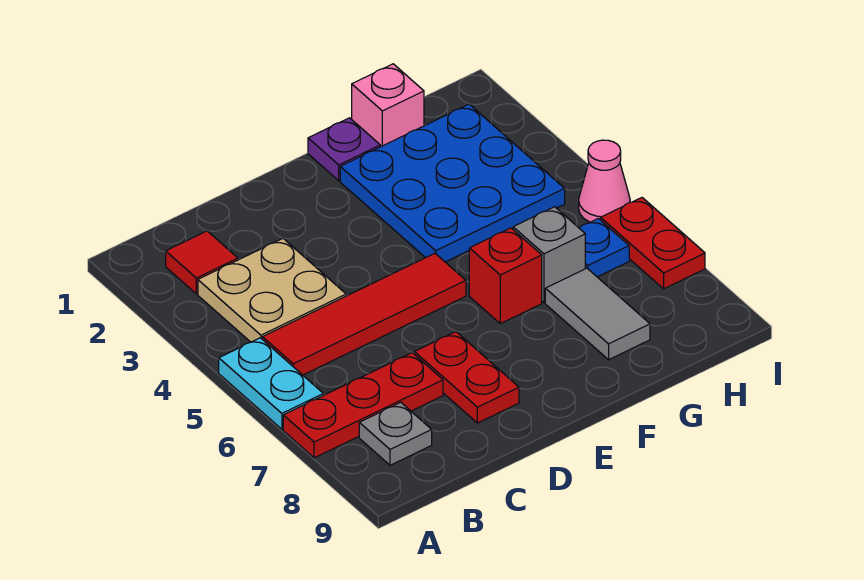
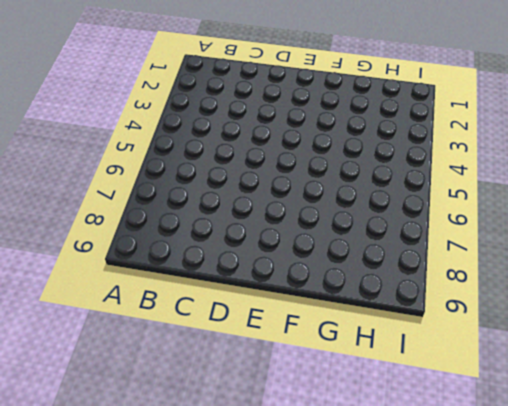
none -> cyan 1x2 plate [219,338,323,429]
none -> red 1x3 plate [283,353,443,458]
none -> red 1x1 tile [166,231,238,294]

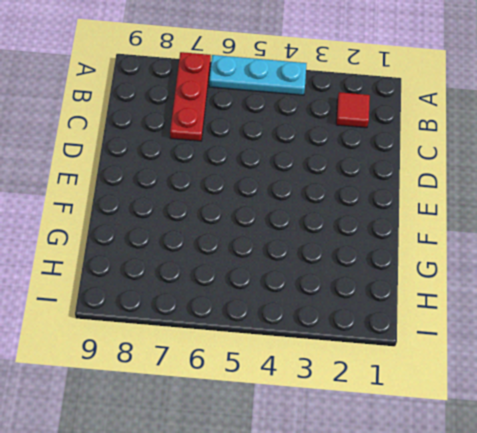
cyan 1x3 plate [209,55,307,95] -> cyan 1x2 plate [219,338,323,429]
none -> tan 2x2 plate [198,239,346,342]
none -> red 1x4 tile [262,253,466,375]
none -> grey 1x1 plate [359,403,432,465]

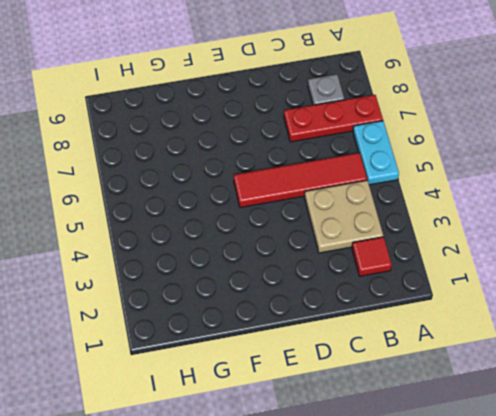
none -> red 1x2 plate [414,332,519,423]
none -> purple 1x1 plate [308,118,380,181]
none -> blue 3x3 plate [340,104,565,262]

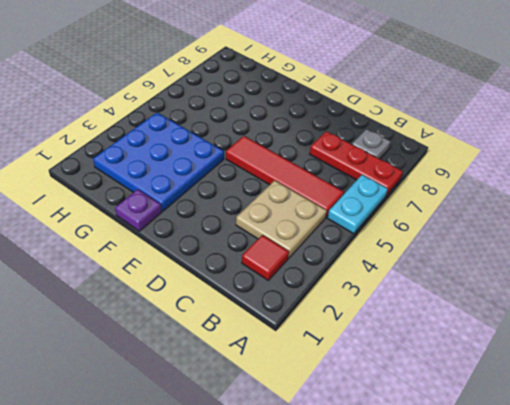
none -> red 1x2 plate [414,332,519,423]
none -> red 1x1 brick [469,228,542,324]
none -> pink 1x1 brick [352,64,424,147]

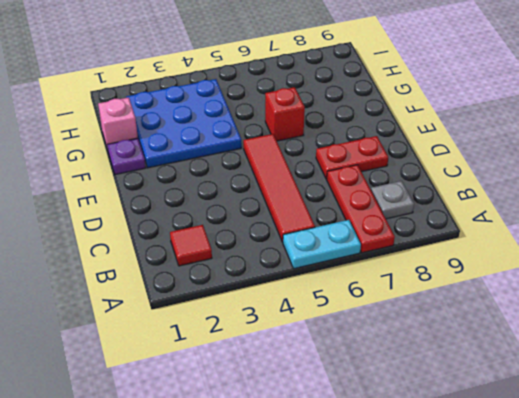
none -> tan 2x2 plate [198,239,346,342]
none -> grey 1x1 brick [513,207,585,302]
none -> grey 1x2 tile [545,268,650,360]

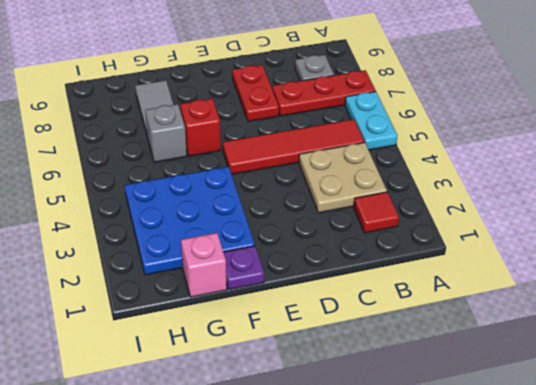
none -> blue 1x1 plate [579,218,629,277]
none -> pink 1x1 cone [579,140,630,222]
none -> red 1x2 plate [601,198,705,289]

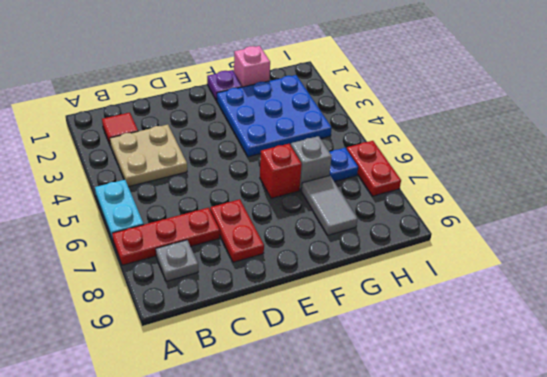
none -> red 1x4 tile [262,253,466,375]
none -> pink 1x1 cone [579,140,630,222]

